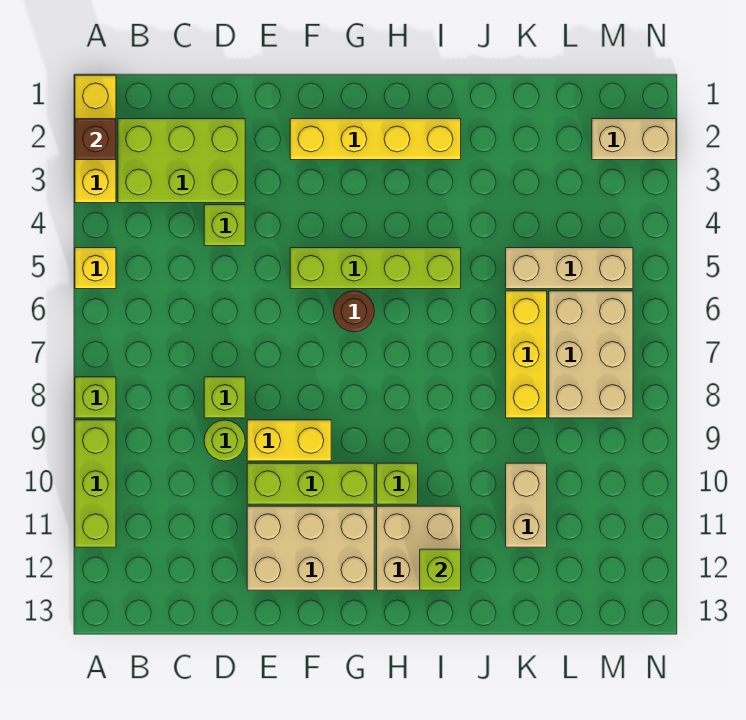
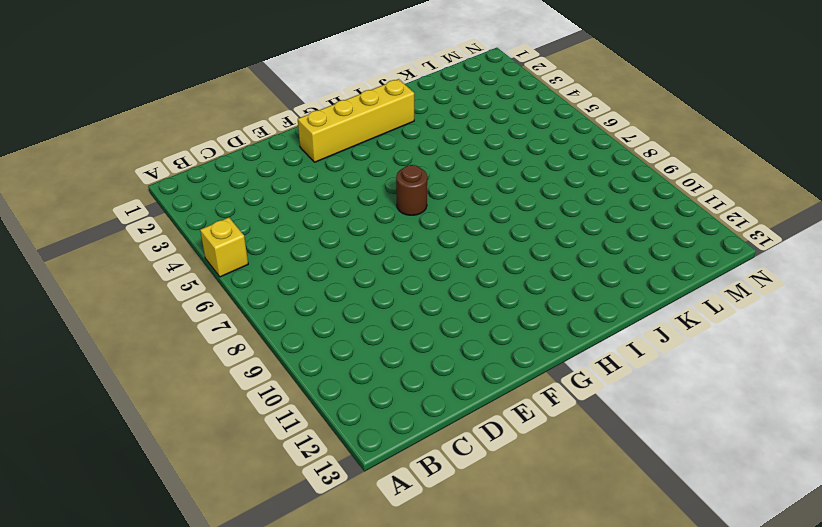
none -> yellow 1x3 brick [75,75,116,203]
none -> lime 1x1 brick [75,377,116,418]
none -> lime 1x3 brick [75,420,116,547]

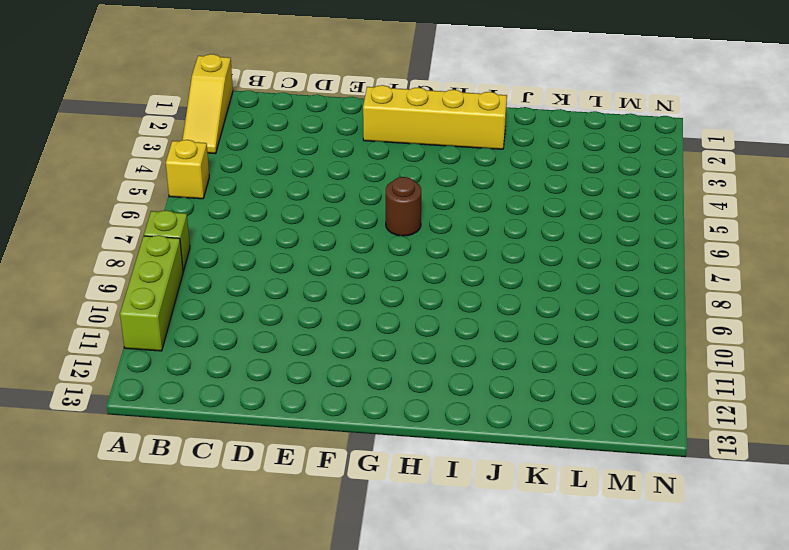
yellow 1x3 slope [183,54,233,154] -> yellow 1x3 brick [75,75,116,203]
none -> lime 2x3 brick [118,119,245,203]
none -> lime 1x1 brick [204,205,245,246]
none -> lime 1x1 brick [204,377,245,418]

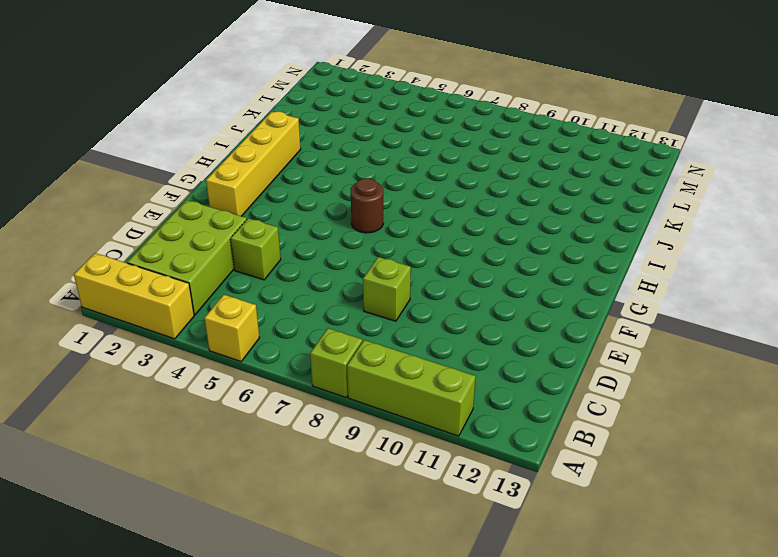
none -> lime 1x1 round brick [204,420,245,461]
none -> yellow 1x2 brick [247,420,331,461]
none -> lime 1x3 brick [247,463,374,504]

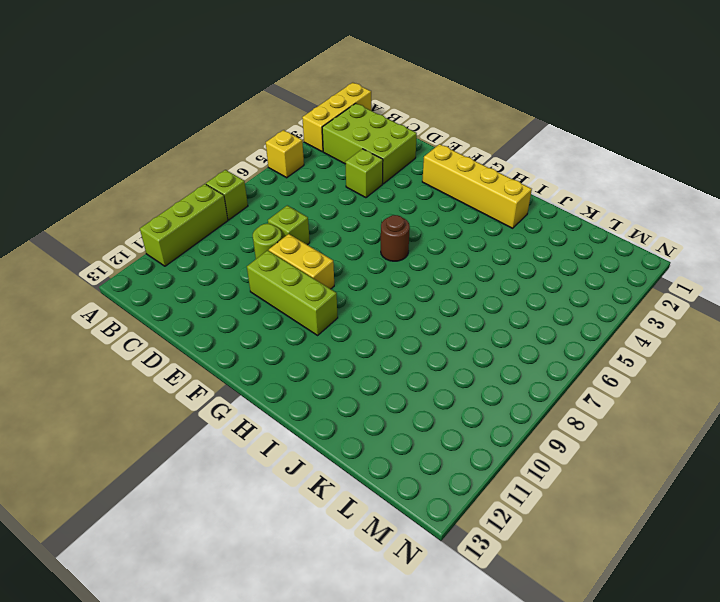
none -> tan 2x3 brick [247,506,374,590]
none -> lime 1x4 brick [290,248,461,289]
none -> lime 1x1 brick [377,463,418,504]

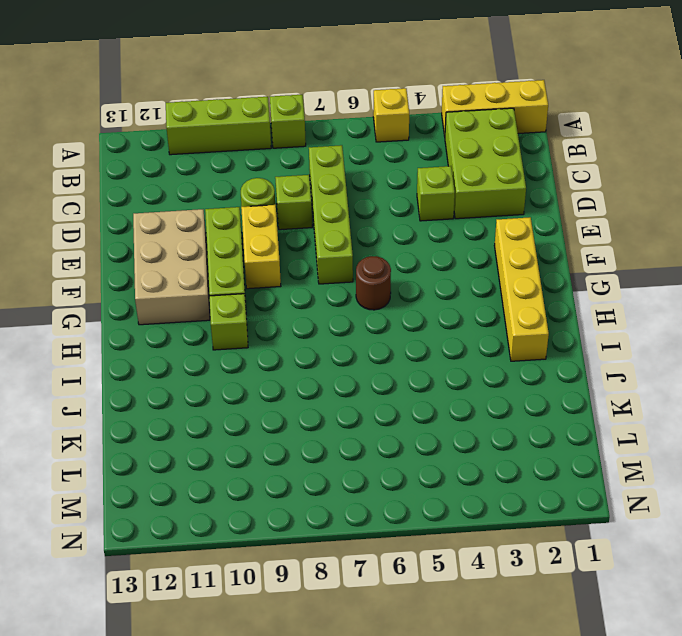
lime 1x4 brick [309,145,353,284] -> lime 1x4 brick moved to [290,248,461,289]
none -> tan 2x2 brick [377,506,461,590]
none -> tan 1x3 brick [506,248,633,289]
none -> yellow 1x3 brick [506,291,547,418]

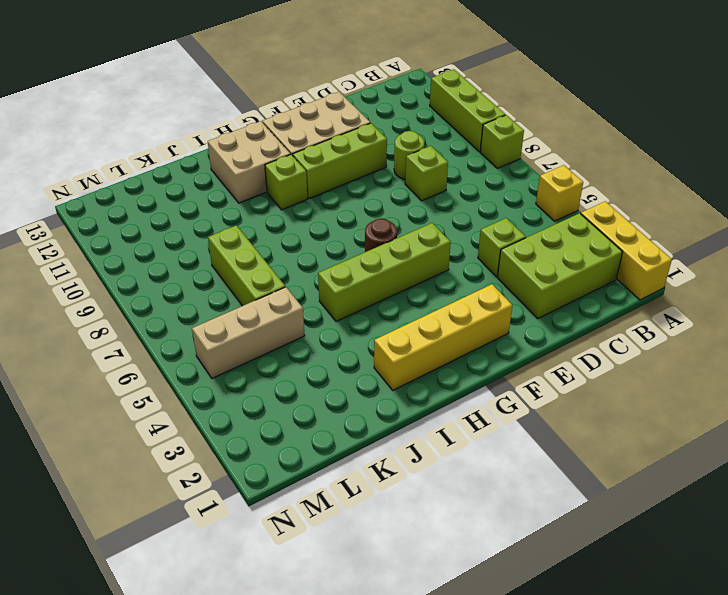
lime 1x3 brick [208,225,285,306] -> yellow 1x3 brick [506,291,547,418]
none -> yellow 1x2 brick [247,420,331,461]
none -> tan 1x2 brick [506,463,547,547]
none -> tan 2x3 brick [549,291,633,418]

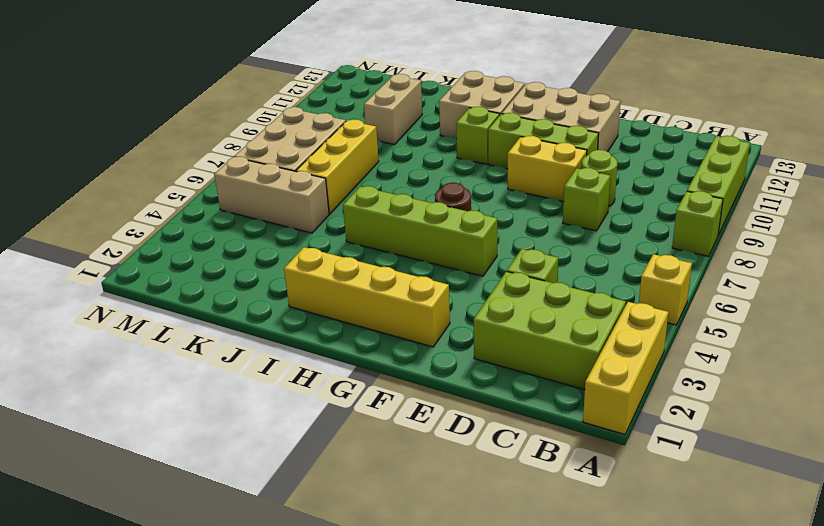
none -> tan 1x2 brick [592,119,676,160]
none -> brown 1x1 brick [75,119,116,160]
none -> lime 1x1 brick [420,549,461,590]

